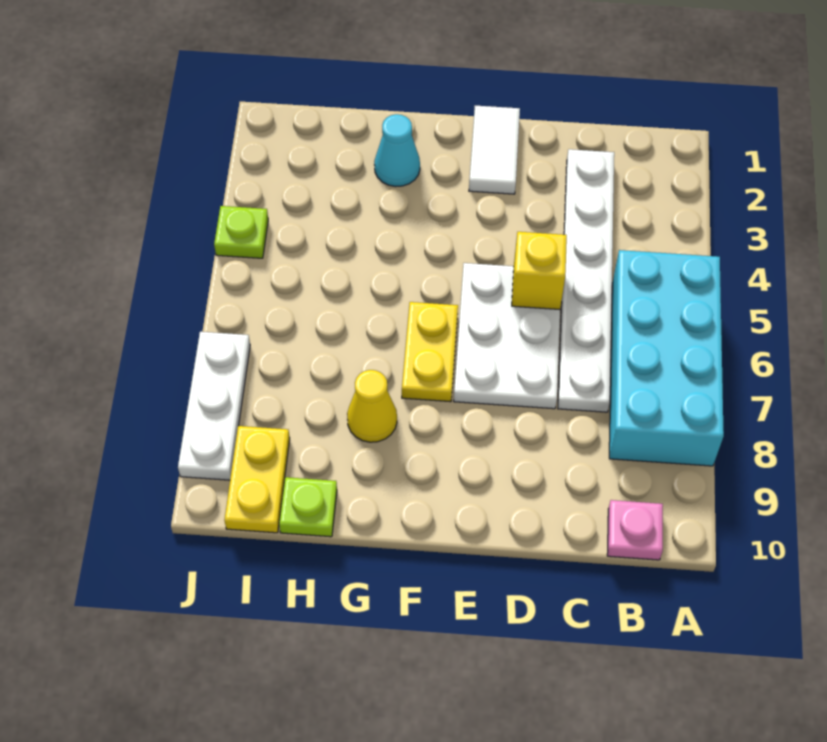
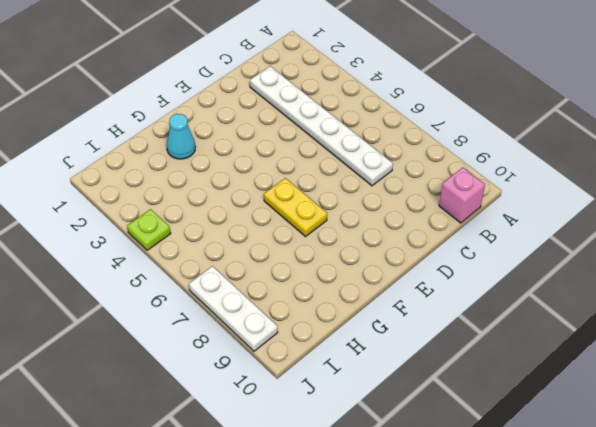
pink 1x1 brick [439,167,485,223] -> pink 1x1 plate [607,500,663,560]
none -> cyan 2x4 brick [609,250,724,466]
none -> white 2x3 plate [454,263,560,409]
none -> white 1x2 tile [469,106,520,194]

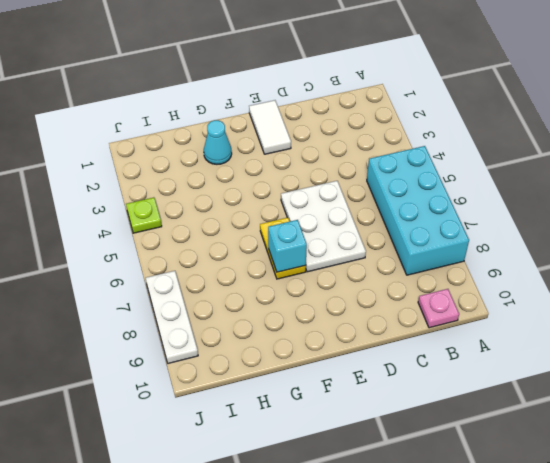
cyan 1x1 brick [268,220,307,272] -> none
none -> white 1x6 plate [558,149,614,412]
none -> yellow 1x1 cone [347,370,397,442]
none -> lime 1x1 plate [279,477,337,537]

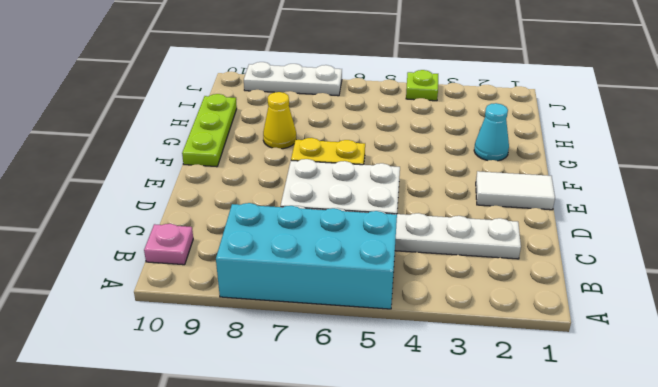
lime 1x3 plate [182,94,237,167] -> lime 1x1 plate [279,477,337,537]
none -> yellow 1x2 plate [224,426,290,533]
none -> yellow 1x1 brick [512,232,567,309]

